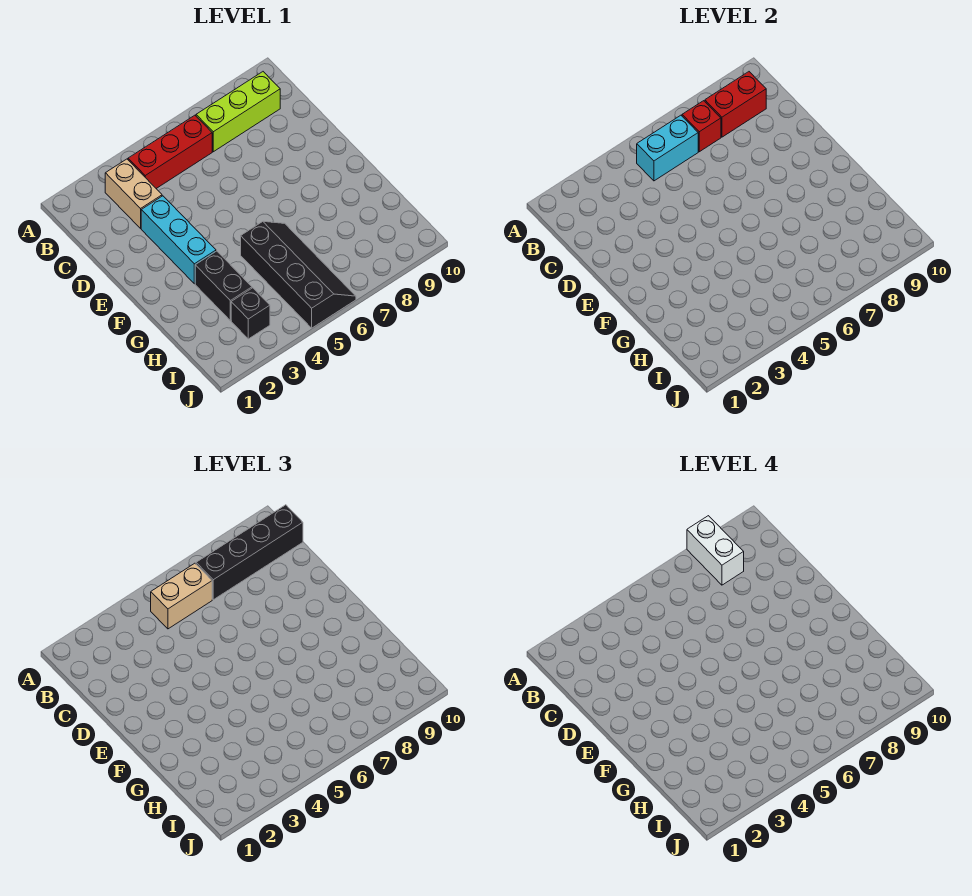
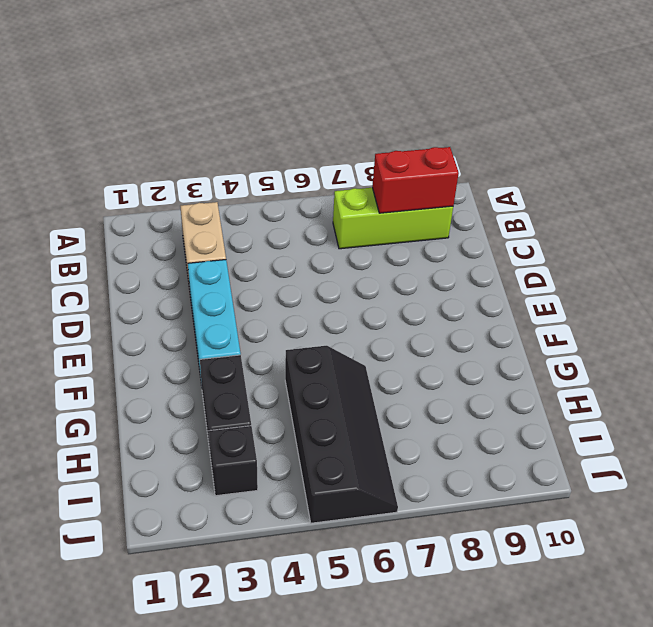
none -> red 1x3 brick [128,115,212,188]
none -> cyan 1x2 brick [637,115,698,181]
none -> red 1x1 brick [682,101,721,152]

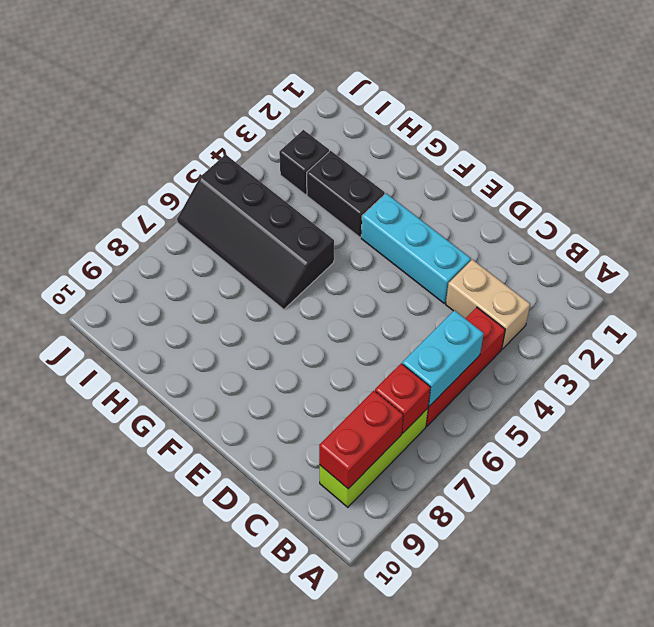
none -> tan 1x2 brick [151,563,212,629]
none -> black 1x4 brick [196,505,303,600]
none -> white 1x2 brick [687,516,744,585]

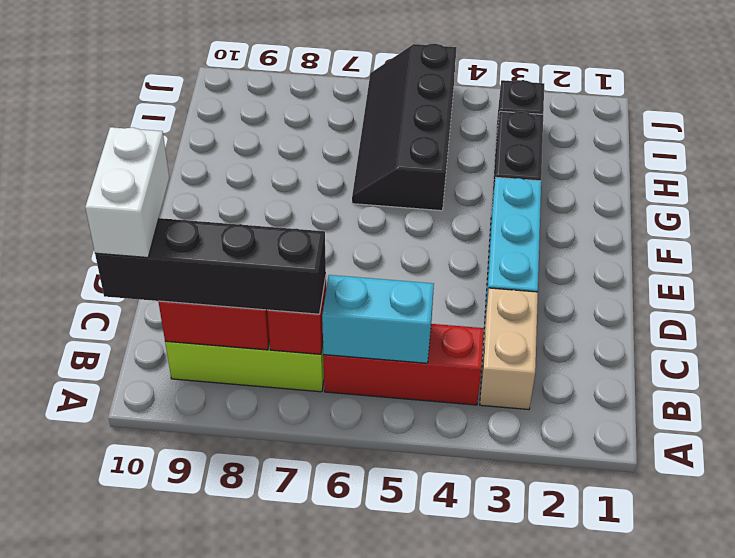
white 1x2 brick [85,127,169,257] -> white 1x2 brick moved to [687,516,744,585]
none -> tan 1x2 brick [151,563,212,629]

